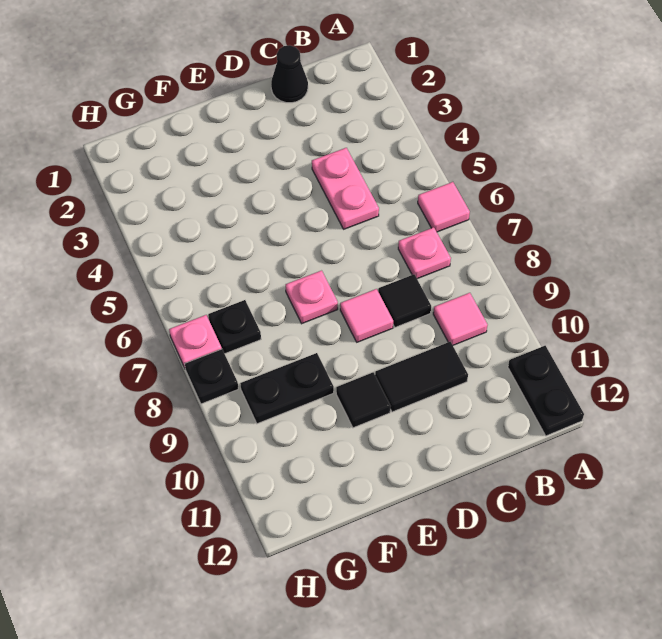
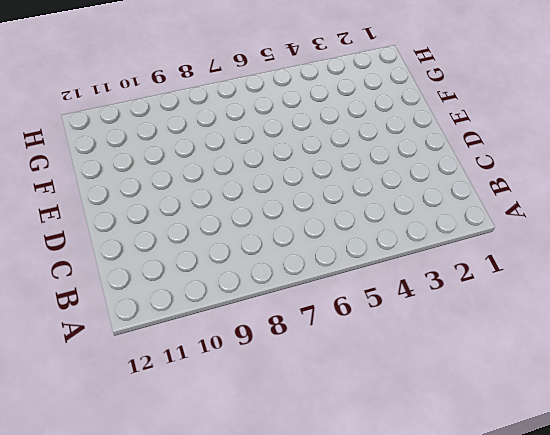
none -> pink 1x1 tile [418,182,470,232]
none -> black 1x2 plate [508,346,584,436]
none -> pink 1x1 plate [398,227,451,279]

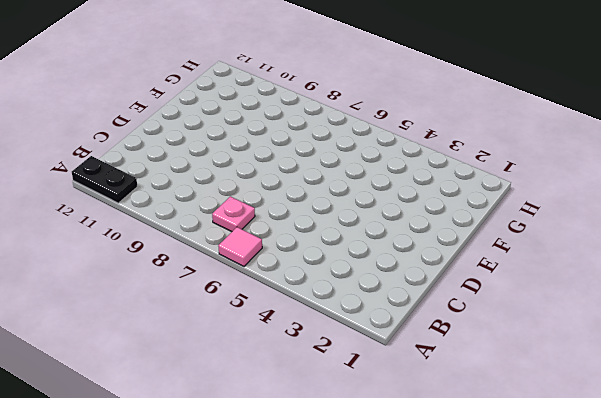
none -> pink 1x1 tile [433,293,487,345]
none -> black 1x1 cone [271,45,308,103]
none -> pink 1x2 plate [312,148,379,229]

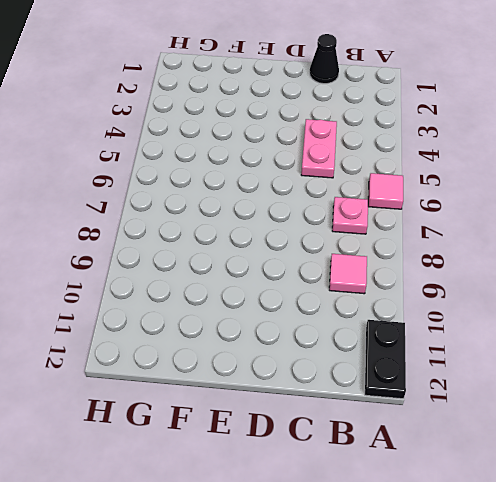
none -> black 1x1 tile [378,274,431,327]
none -> black 1x2 tile [375,342,468,412]
none -> pink 1x1 tile [340,289,393,342]

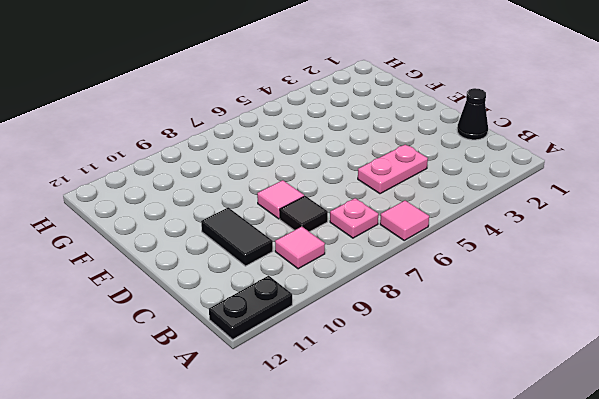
none -> pink 1x1 plate [286,271,338,324]
none -> black 1x1 tile [336,373,391,428]
none -> black 1x2 plate [240,353,334,424]

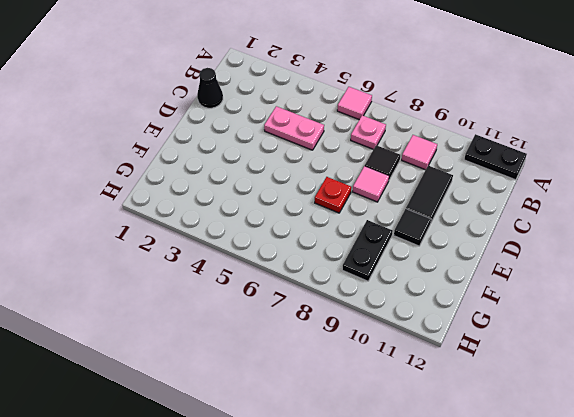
red 1x1 plate [315,177,351,213] -> pink 1x1 plate [286,271,338,324]
none -> black 1x1 plate [208,300,261,354]
none -> pink 1x1 plate [169,315,222,368]
none -> black 1x1 plate [185,349,238,404]

